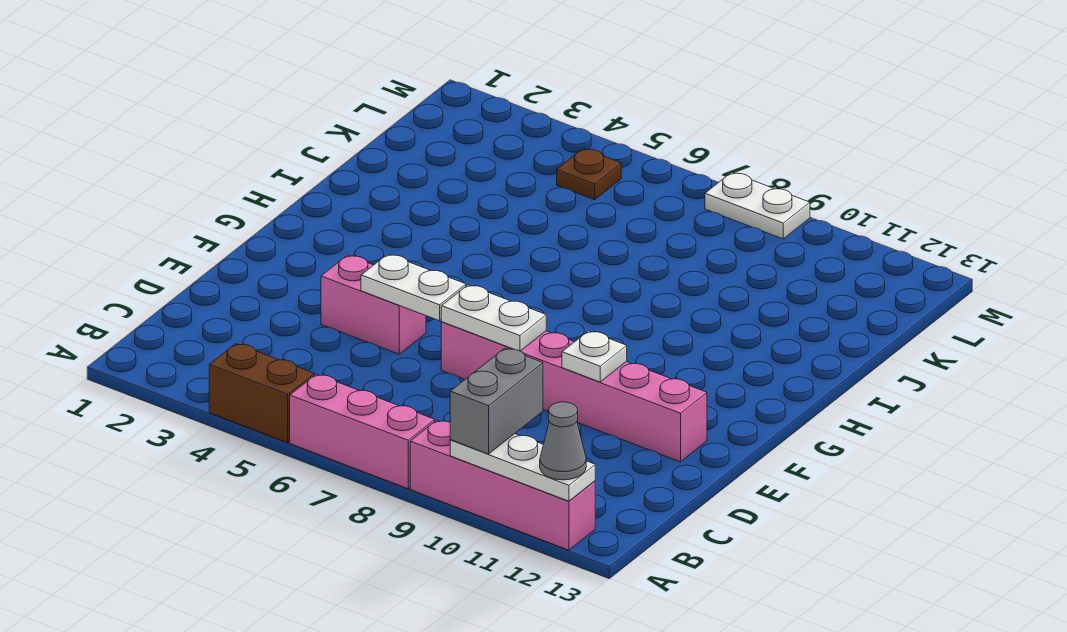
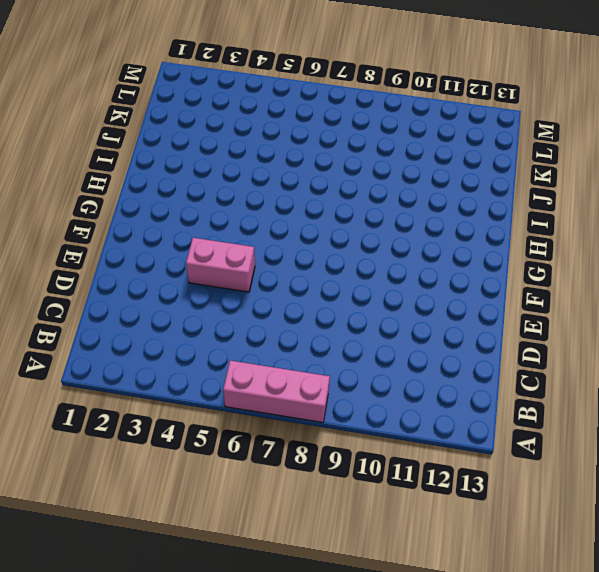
none -> brown 1x2 brick [209,344,314,443]
none -> pink 1x4 brick [410,420,595,550]
none -> pink 1x6 brick [441,322,707,462]

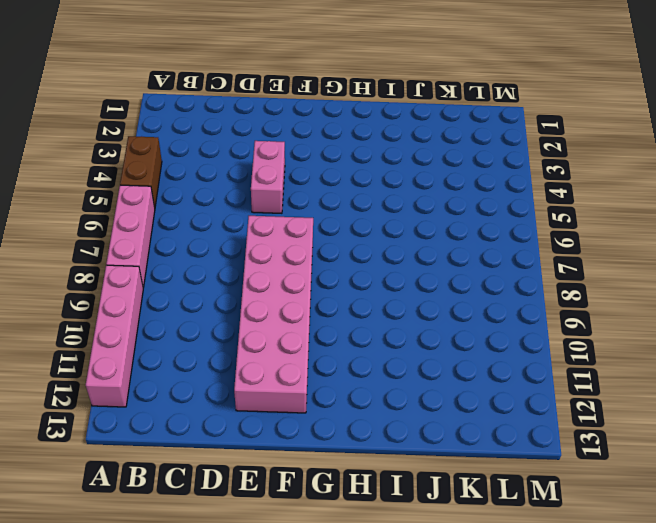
pink 2x6 brick [234,216,313,413] -> pink 1x6 brick [441,322,707,462]
none -> brown 1x1 plate [557,149,621,200]
none -> white 1x2 plate [705,172,810,239]
none -> white 1x3 plate [450,434,595,501]

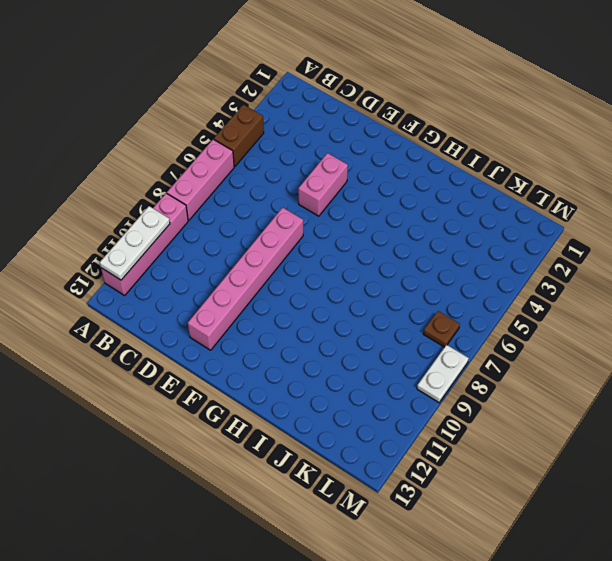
brown 1x1 plate [423,311,460,347] -> brown 1x1 plate moved to [557,149,621,200]
none -> white 1x2 plate [361,254,466,321]
none -> white 1x2 plate [441,285,546,351]
none -> white 1x1 plate [562,331,627,382]

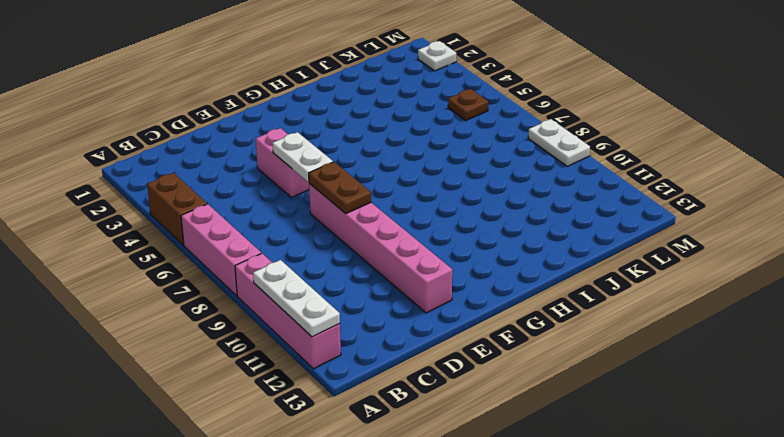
brown 1x2 plate [309,162,371,214] -> white 1x2 plate [441,285,546,351]
white 1x1 plate [418,41,456,71] -> white 1x1 plate moved to [562,331,627,382]
none -> grey 1x2 brick [450,348,543,454]
none -> grey 1x1 cone [540,402,586,480]

